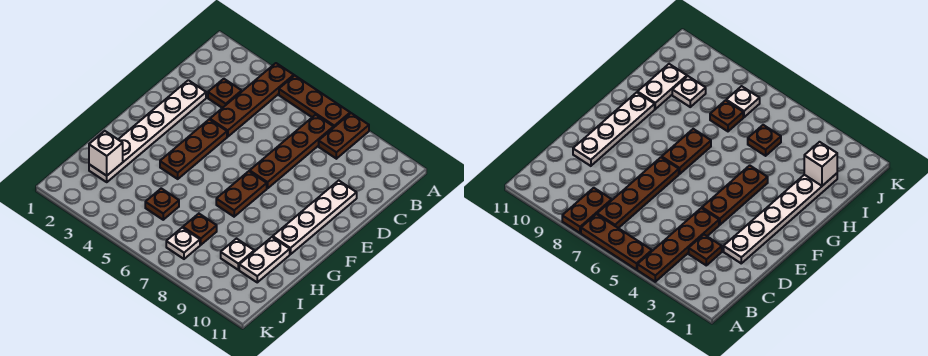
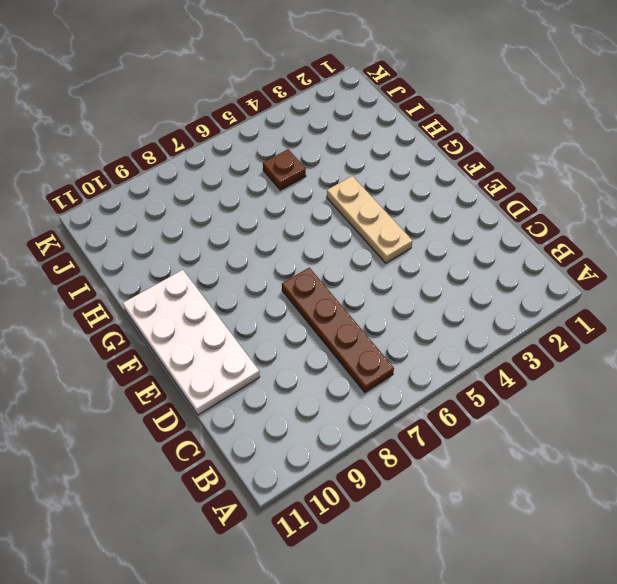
white 2x4 plate [123,270,260,415] -> white 1x4 plate [273,181,357,254]
tan 1x3 plate [327,176,412,263] -> brown 1x3 plate [160,119,227,179]
none -> brown 1x4 plate [210,63,294,137]
none -> brown 1x3 plate [279,76,350,127]
none -> brown 1x2 plate [319,113,369,159]

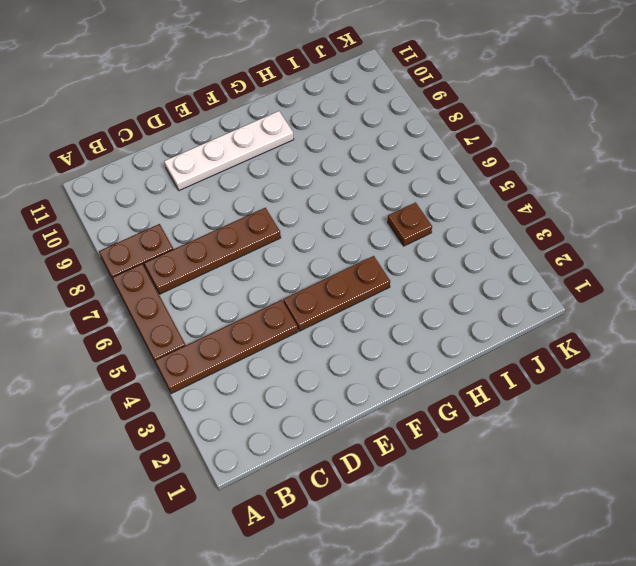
none -> brown 1x1 plate [208,79,242,108]
none -> white 1x6 plate [89,80,206,182]
none -> brown 1x2 plate [216,171,267,217]

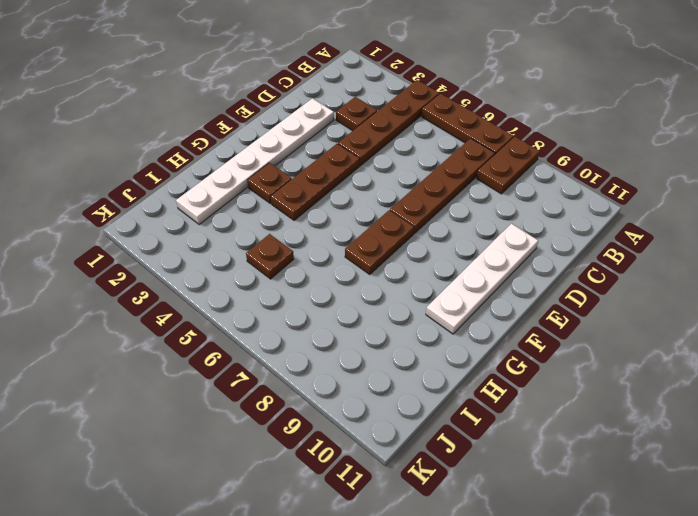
brown 1x1 plate [248,163,292,203] -> brown 1x1 plate moved to [183,214,217,245]
none -> white 1x2 plate [239,237,290,282]
none -> white 1x1 plate [221,239,254,270]
none -> white 1x1 plate [166,228,200,259]

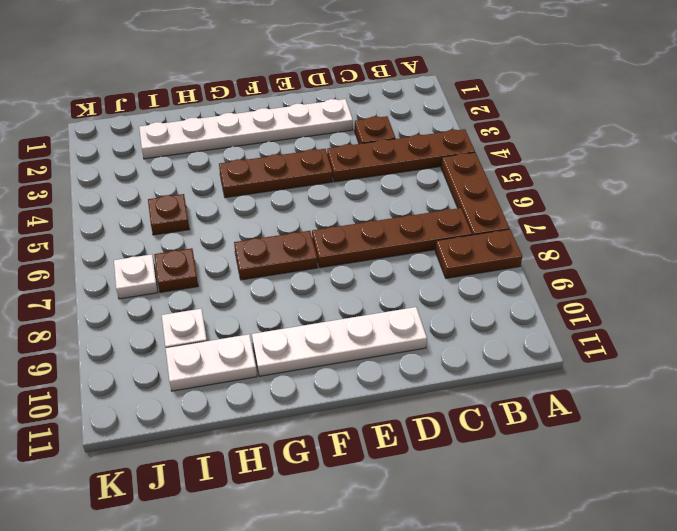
none -> white 1x1 brick [89,131,123,176]

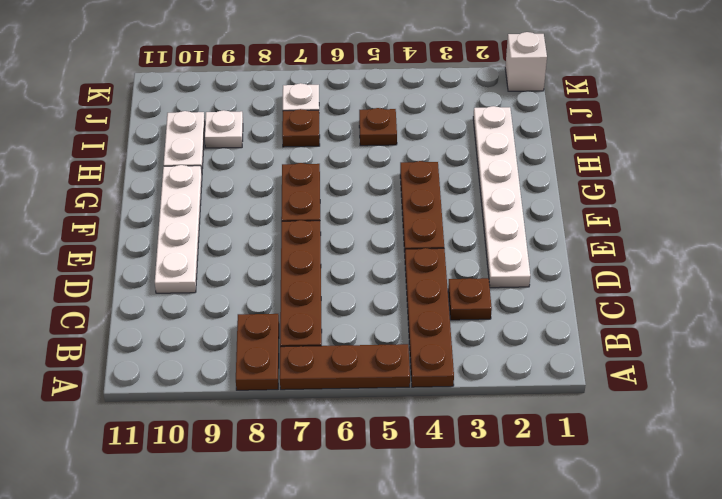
white 1x1 brick [505,32,547,91] -> white 1x1 brick moved to [89,131,123,176]

